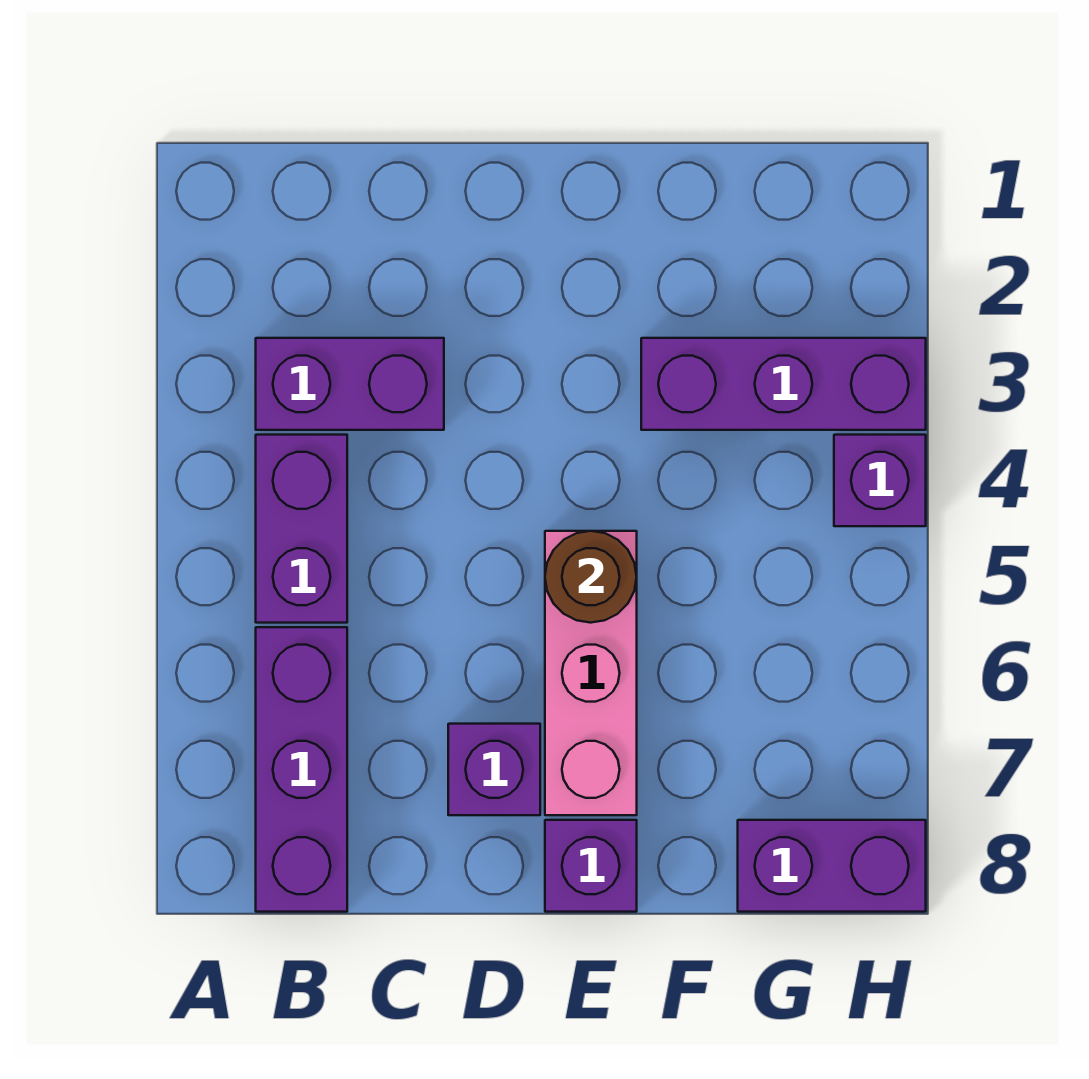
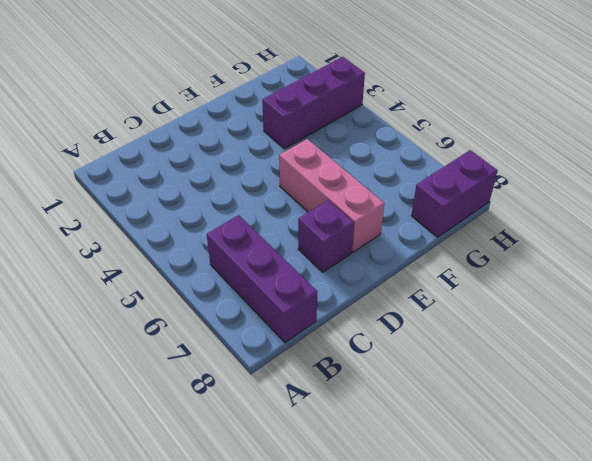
none -> purple 1x2 brick [256,338,444,430]
none -> purple 1x2 brick [256,435,347,623]

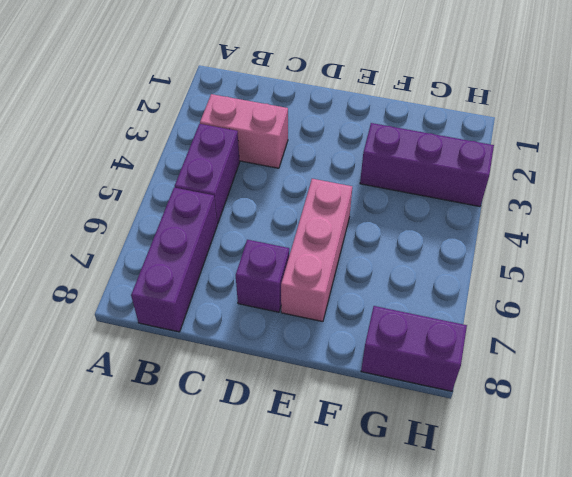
pink 1x2 brick [200,94,288,168] -> purple 1x2 brick [256,338,444,430]
none -> purple 1x1 brick [545,820,637,912]
none -> purple 1x1 brick [834,435,926,526]

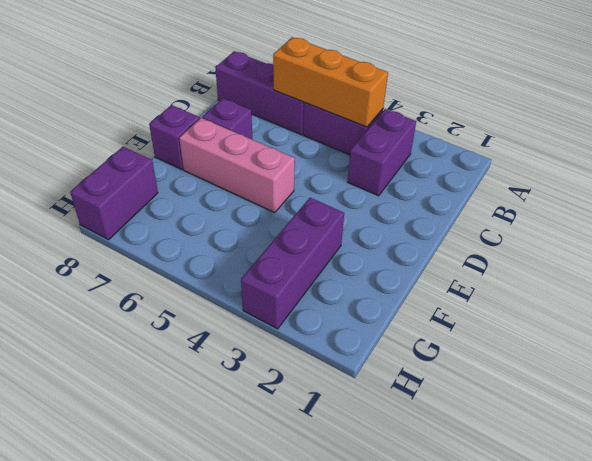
orange 1x3 brick [273,37,388,127] -> none
none -> purple 1x1 brick [834,435,926,526]
none -> brown 1x1 round brick [545,531,637,623]

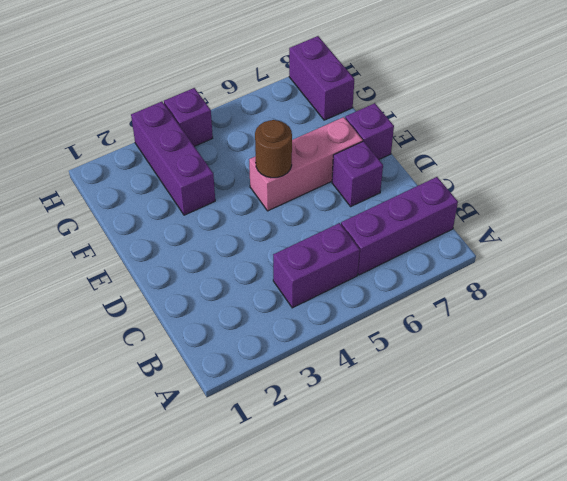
none -> purple 1x2 brick [256,338,444,430]

